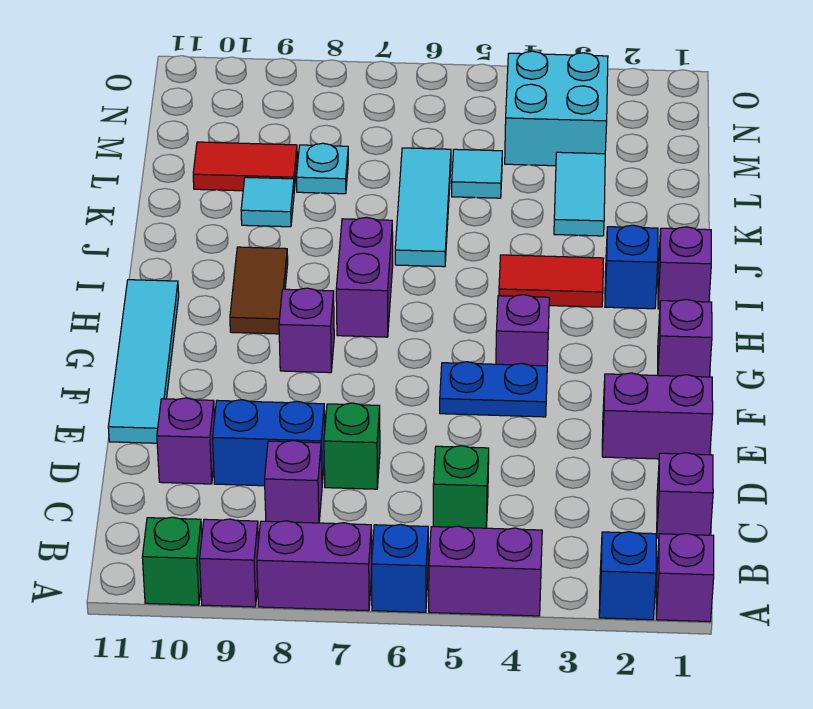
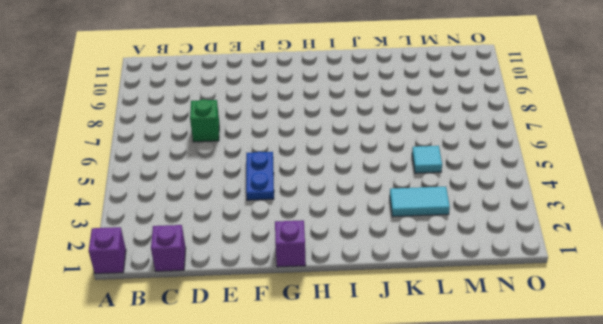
none -> blue 1x1 brick [599,532,656,620]
none -> purple 1x2 brick [429,526,542,616]
none -> blue 1x1 brick [372,524,428,612]
none -> purple 1x2 brick [257,521,372,611]

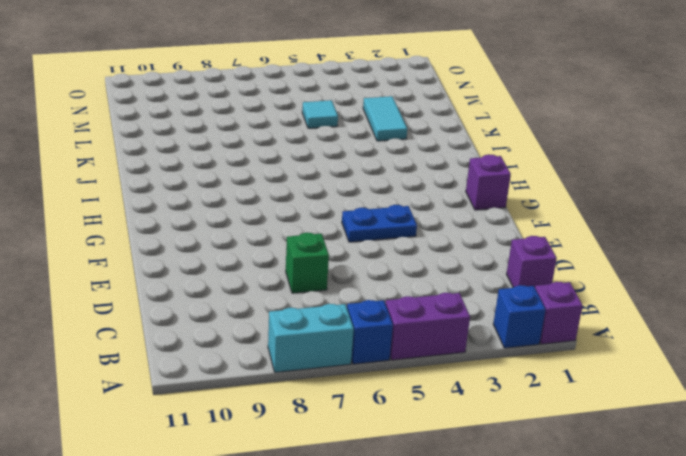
cyan 1x2 brick [268,304,354,372] -> purple 1x2 brick [257,521,372,611]
none -> purple 1x1 brick [200,519,259,607]
none -> green 1x1 brick [142,517,202,605]
none -> green 1x1 brick [433,446,489,528]
none -> purple 1x1 brick [265,440,322,523]

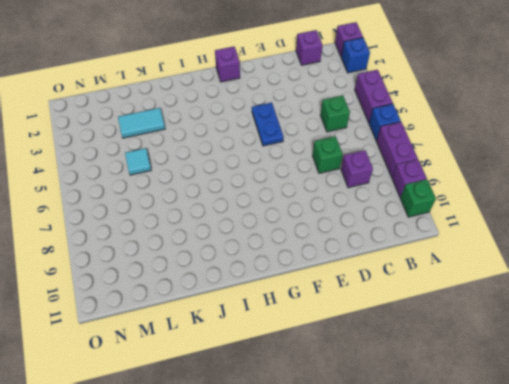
none -> blue 1x2 brick [213,400,325,486]
none -> purple 1x1 brick [157,398,215,484]
none -> purple 1x2 brick [602,373,713,459]
none -> cyan 1x4 tile [108,280,179,443]

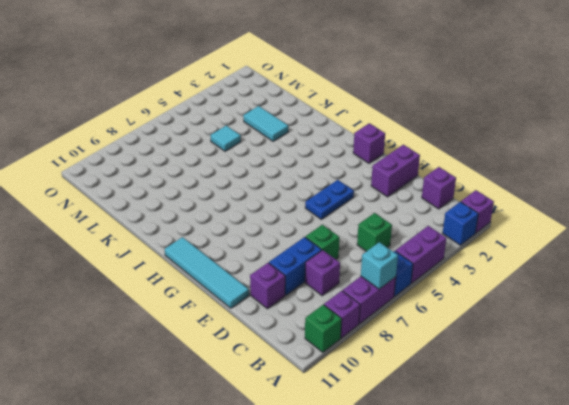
cyan 1x1 brick [361,242,398,289] -> none
none -> purple 1x1 brick [496,295,549,366]
none -> purple 1x1 brick [279,288,334,373]
none -> purple 1x2 brick [336,217,393,337]
none -> brown 1x2 tile [230,247,288,334]

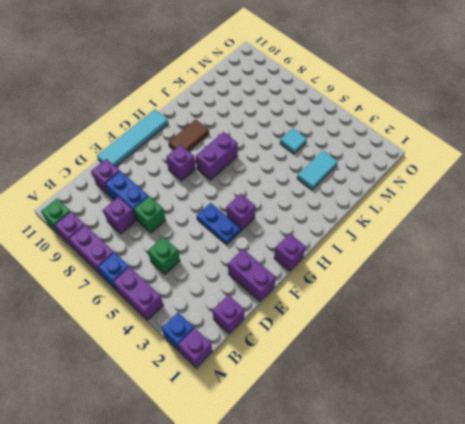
none -> purple 1x1 brick [658,227,711,309]
none -> blue 1x1 brick [605,225,658,309]
none -> red 1x2 tile [499,255,604,307]
none -> cyan 1x3 tile [395,148,451,267]

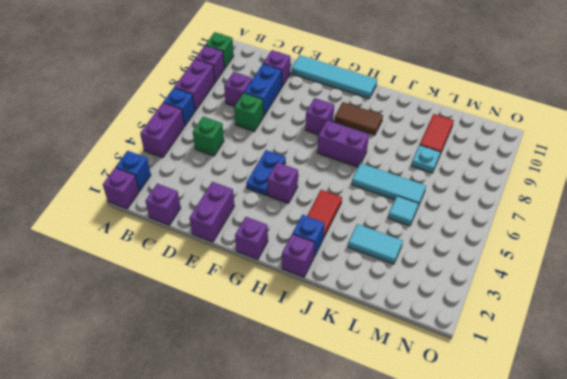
none -> cyan 1x1 tile [241,177,294,227]
none -> cyan 2x2 brick [505,51,608,166]

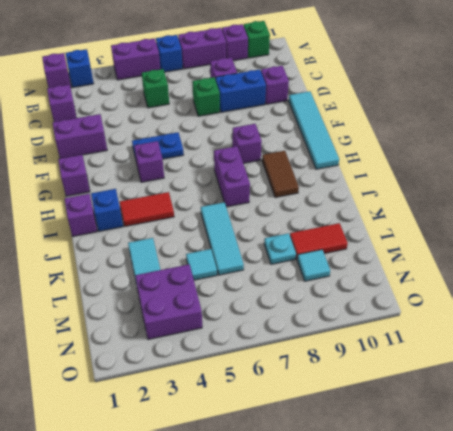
purple 2x2 brick [135,264,202,339] -> cyan 2x2 brick [505,51,608,166]
cyan 1x1 tile [297,250,330,281] -> cyan 1x1 tile moved to [241,177,294,227]

